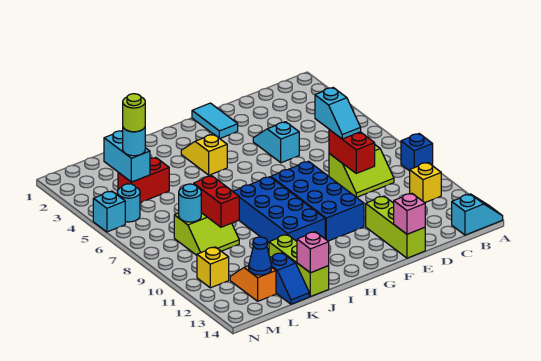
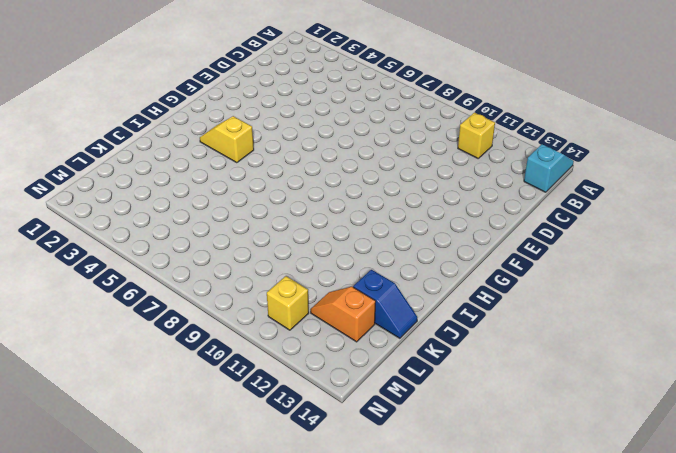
none -> blue 1x1 brick [401,134,433,171]
none -> lime 2x2 slope [329,145,394,197]
none -> cyan 1x2 slope [253,122,299,163]

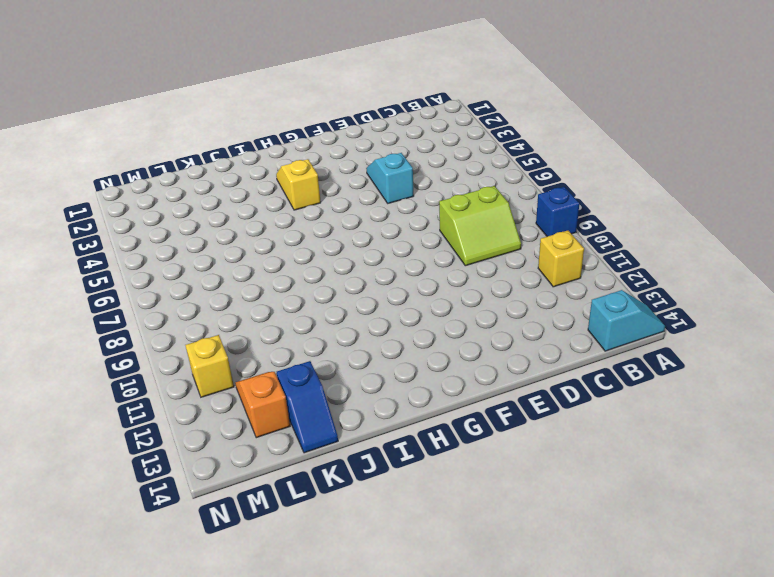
none -> lime 1x3 brick [366,196,425,258]
none -> cyan 1x2 tile [192,103,238,139]
none -> blue 2x4 brick [271,161,364,241]

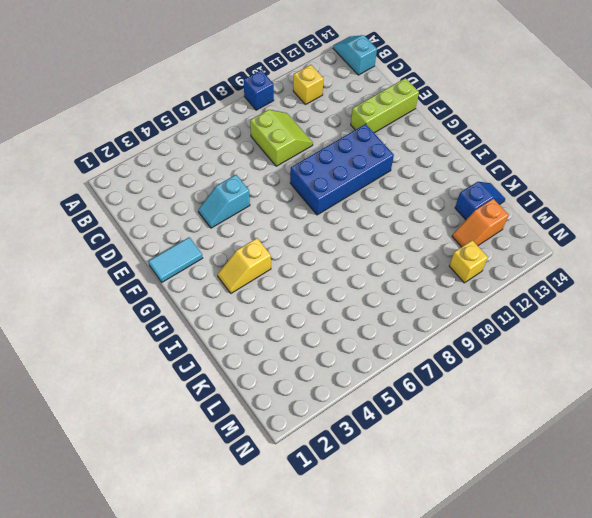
none -> blue 2x4 brick [233,177,325,243]
none -> lime 1x3 brick [269,234,329,297]
none -> red 1x2 brick [118,157,169,203]

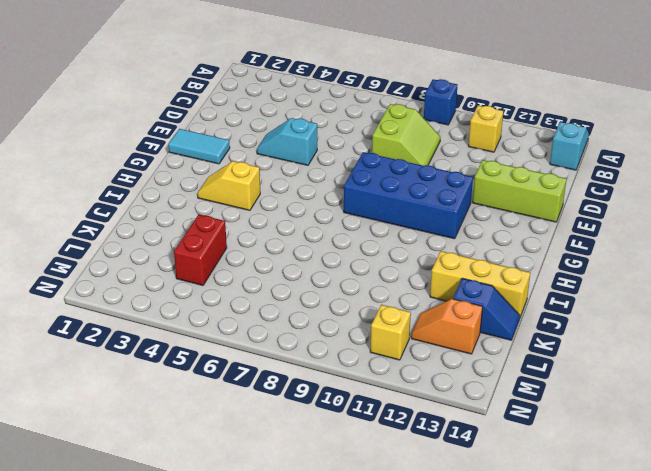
yellow 1x3 brick [430,251,530,319] -> lime 1x3 brick [269,234,329,297]
none -> blue 2x4 brick [233,177,325,243]
none -> lime 2x2 slope [174,213,239,255]
none -> cyan 1x1 round brick [117,184,140,222]

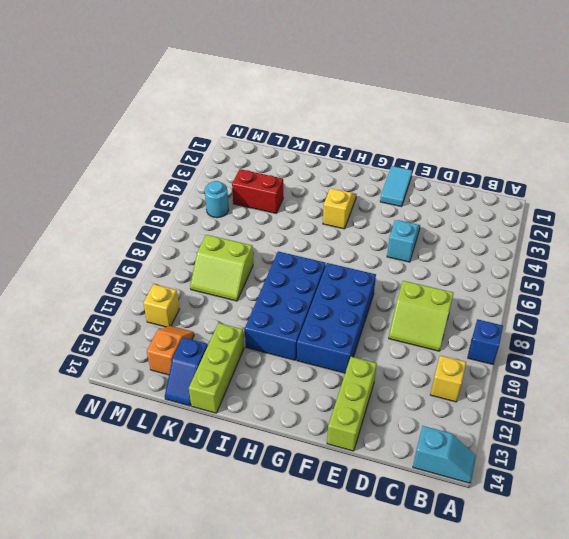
none -> cyan 1x1 brick [93,191,125,232]
none -> red 1x2 brick [329,130,375,173]
none -> pink 1x1 brick [394,193,425,234]

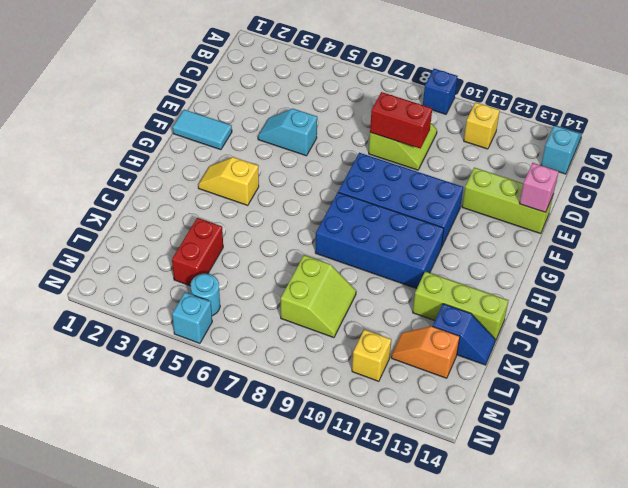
none -> pink 1x1 brick [297,232,329,273]
none -> red 1x2 brick [194,176,239,227]
none -> cyan 1x2 brick [104,130,150,182]

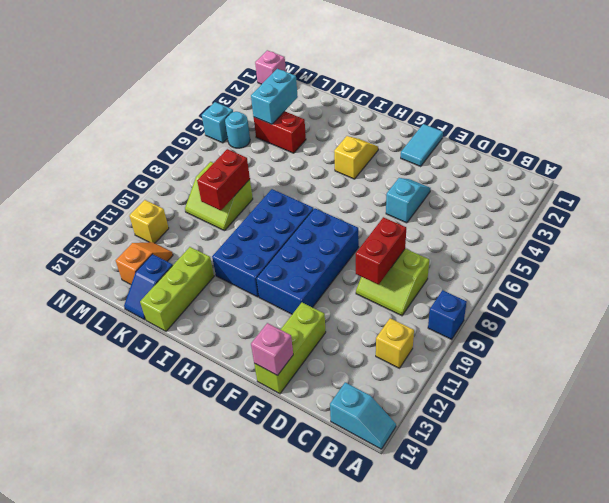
pink 1x1 brick [255,50,286,84] -> pink 1x1 brick moved to [297,232,329,273]
none -> cyan 1x1 round brick [179,184,201,222]
none -> blue 1x1 cone [249,237,272,275]
none -> cyan 1x2 slope [315,88,361,139]

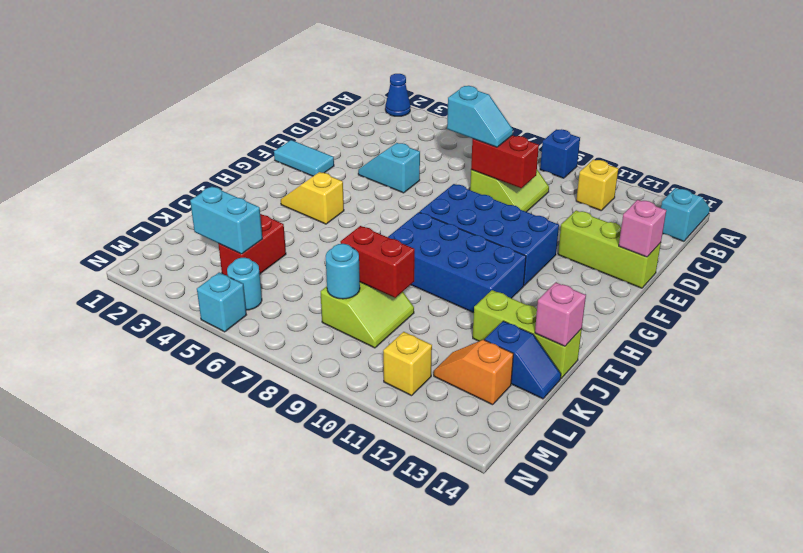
blue 1x1 cone [385,74,411,116] -> blue 1x1 cone moved to [249,237,272,275]
none -> cyan 1x1 round brick [123,128,145,156]
none -> lime 1x1 round brick [123,94,145,132]

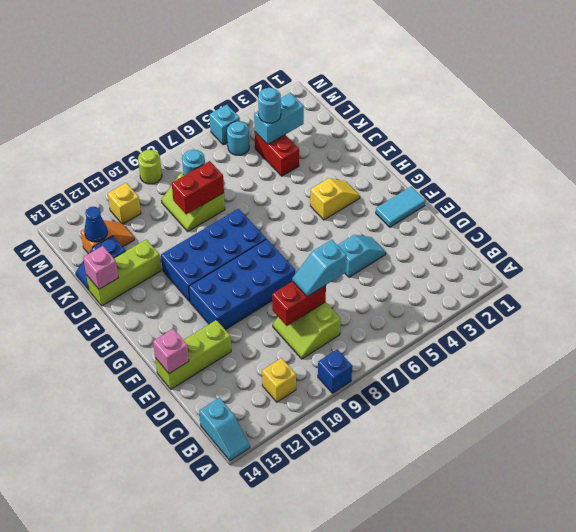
lime 1x1 round brick [138,150,162,184] -> lime 1x1 round brick moved to [123,94,145,132]

